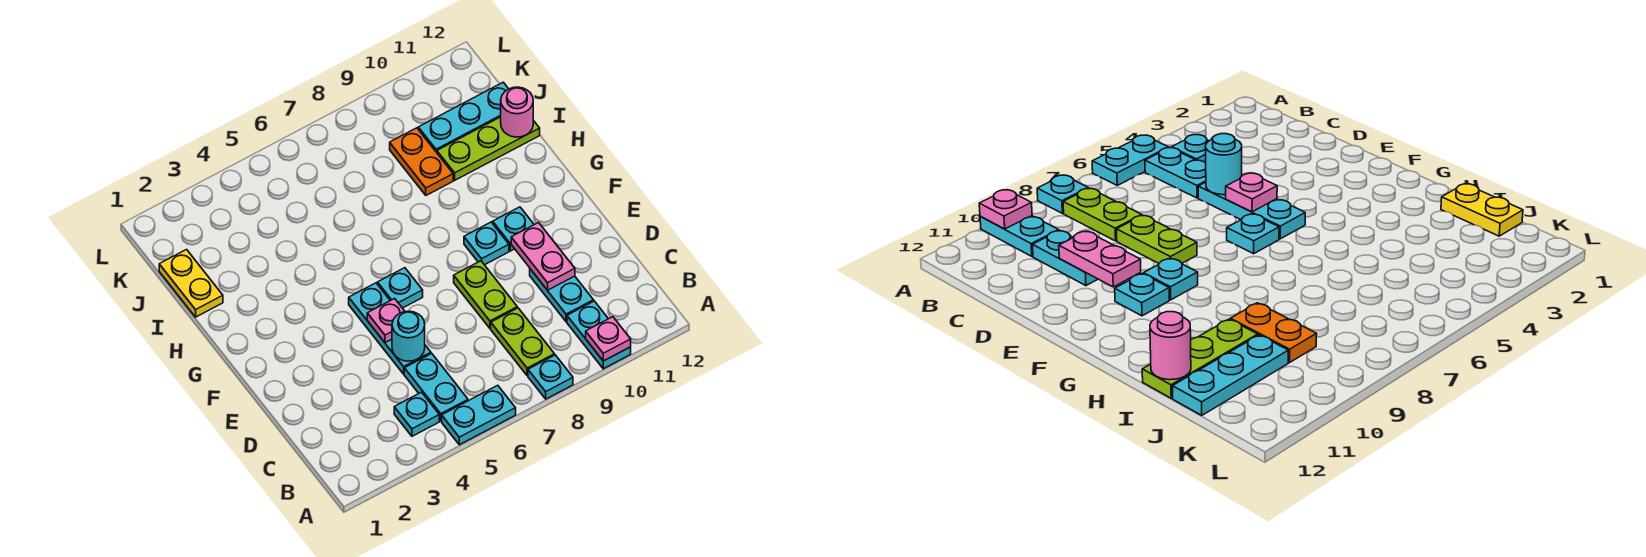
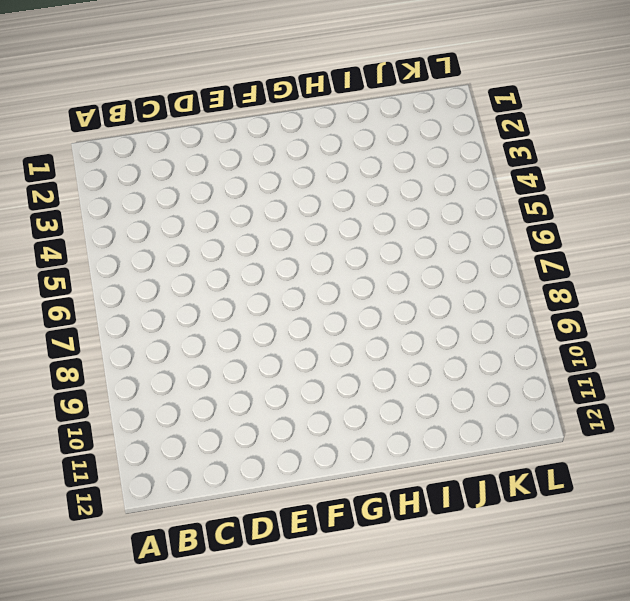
none -> cyan 1x2 plate [442,385,516,445]
none -> cyan 1x1 plate [528,355,573,399]
none -> cyan 1x2 plate [567,301,631,369]

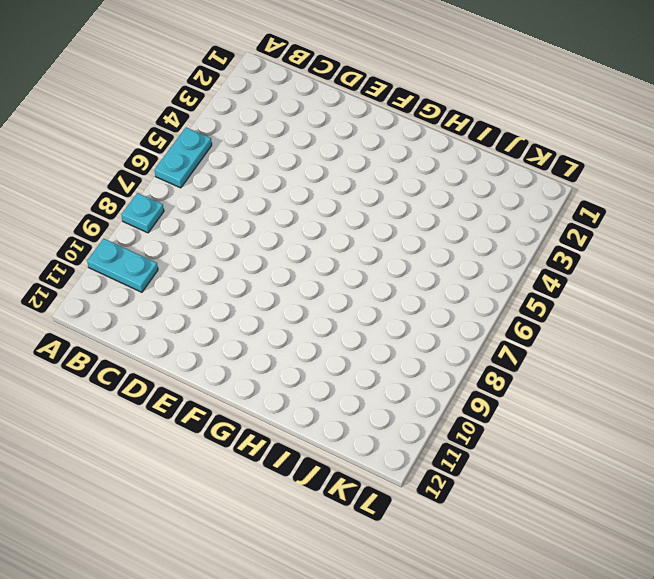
none -> cyan 1x1 plate [394,392,439,436]
none -> cyan 1x2 plate [404,354,468,421]
none -> lime 1x2 plate [491,308,555,376]

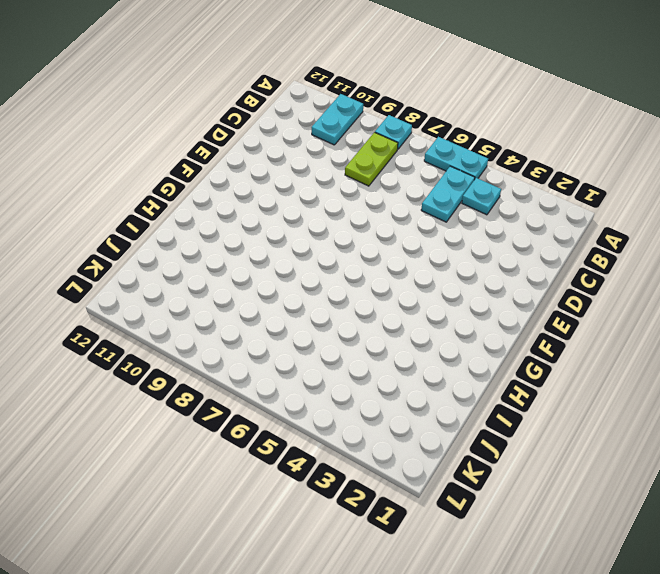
none -> cyan 1x2 plate [530,269,594,322]
none -> cyan 1x3 plate [349,283,431,374]
none -> lime 1x2 plate [454,261,517,328]

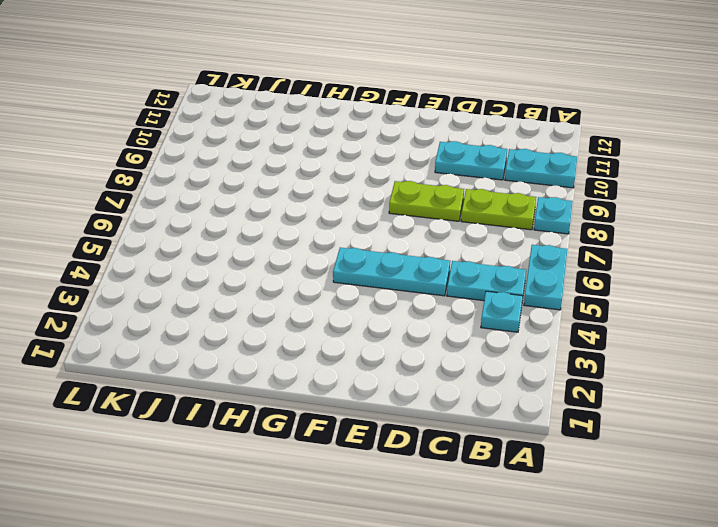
none -> cyan 1x1 plate [378,268,423,308]
none -> cyan 1x1 plate [464,222,509,265]
none -> cyan 1x1 plate [493,207,534,251]

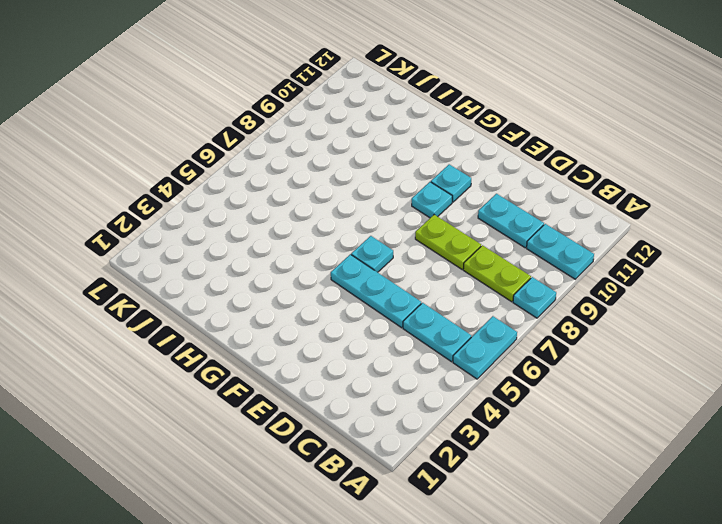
none -> cyan 1x1 plate [394,392,439,436]
none -> yellow 1x2 plate [159,250,223,317]
none -> orange 1x2 plate [390,128,453,195]

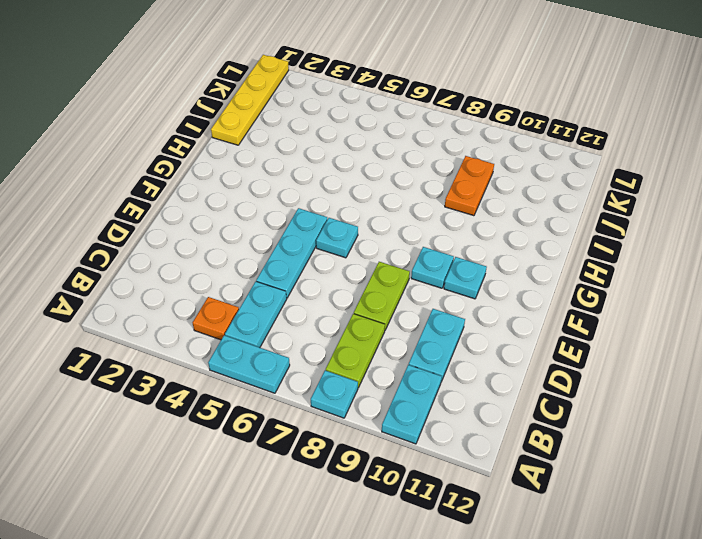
orange 1x1 plate [193,297,239,340] -> cyan 1x1 plate [394,392,439,436]
yellow 1x4 plate [211,55,289,145] -> yellow 1x2 plate [159,250,223,317]
none -> lime 1x3 plate [437,117,540,180]
none -> cyan 1x3 plate [418,82,508,152]
none -> pink 1x1 plate [586,317,631,361]

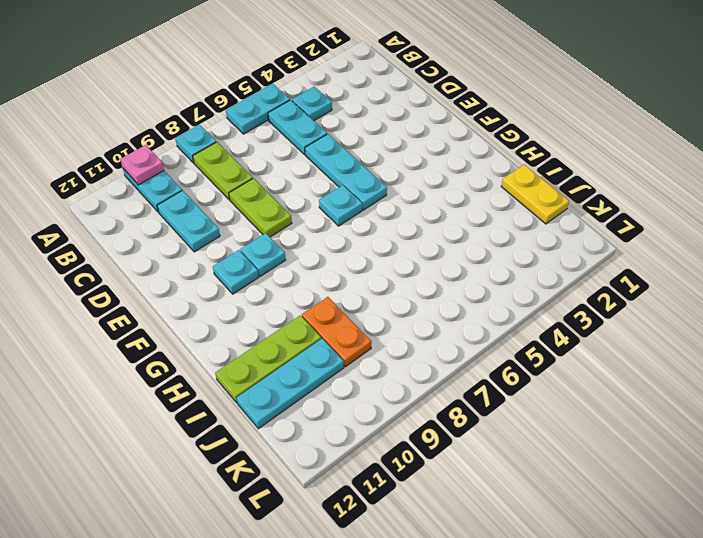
none -> cyan 1x1 round brick [392,311,425,361]
none -> pink 1x2 plate [511,223,575,290]
none -> pink 1x1 plate [367,299,405,343]

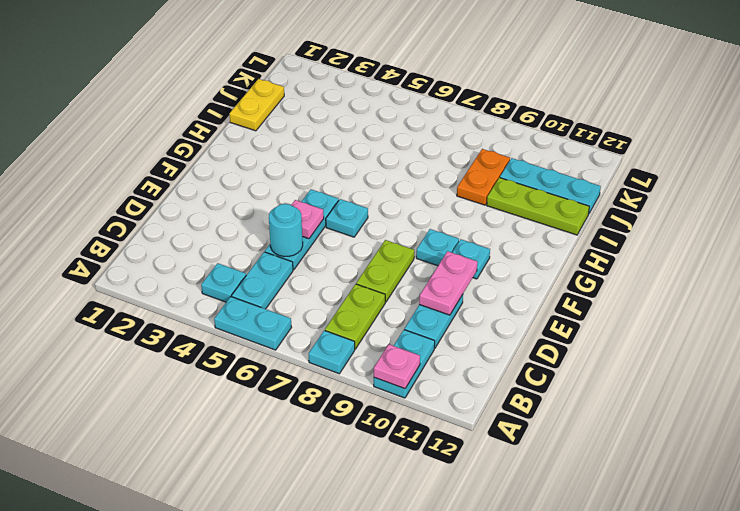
none -> pink 1x1 round brick [501,87,533,137]

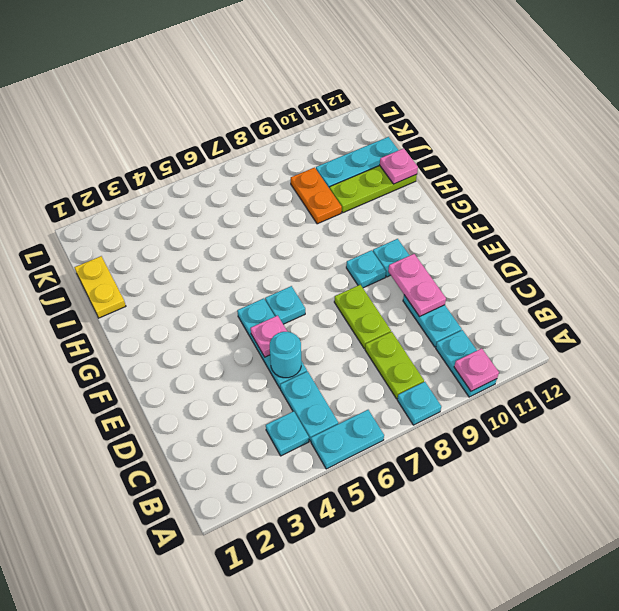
pink 1x1 plate [380,148,418,184] -> pink 1x1 round brick [501,87,533,137]

